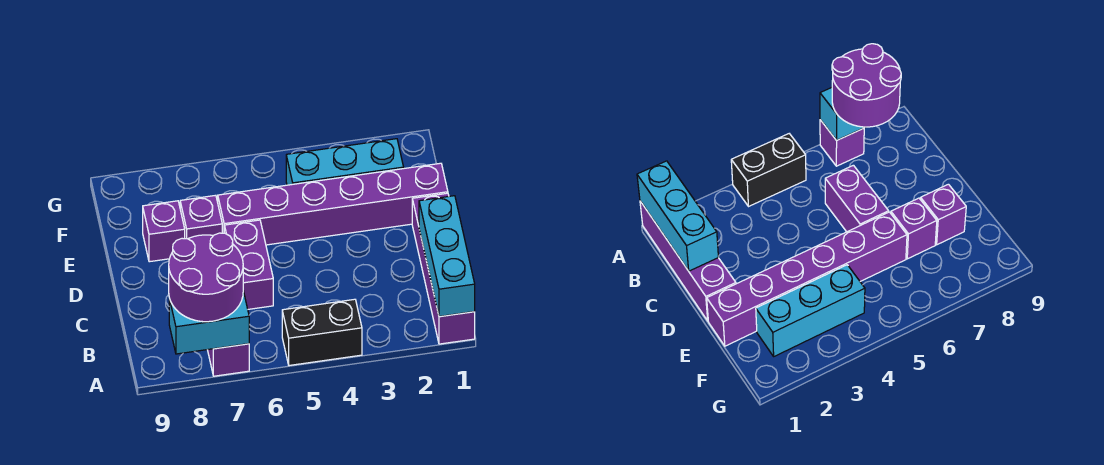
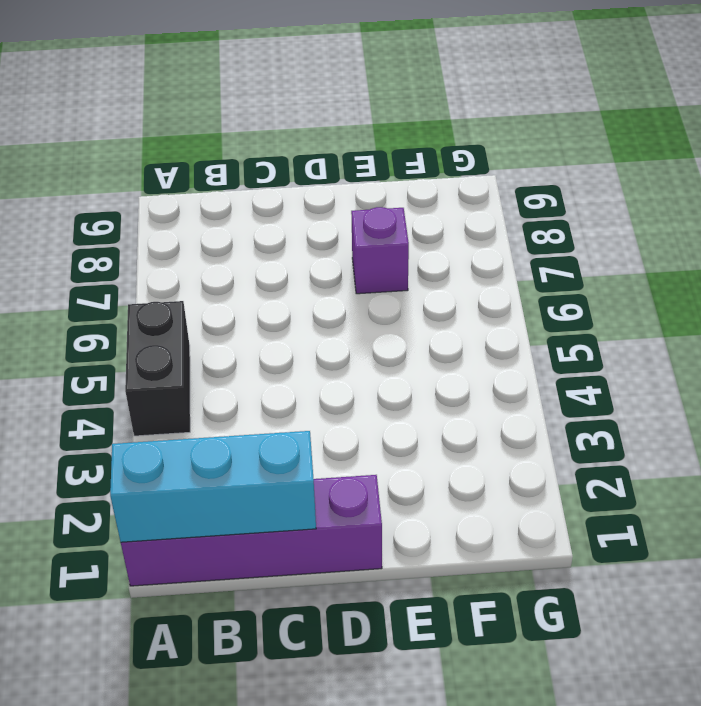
none -> purple 1x1 brick [208,344,249,376]
none -> purple 1x2 brick [224,220,273,309]

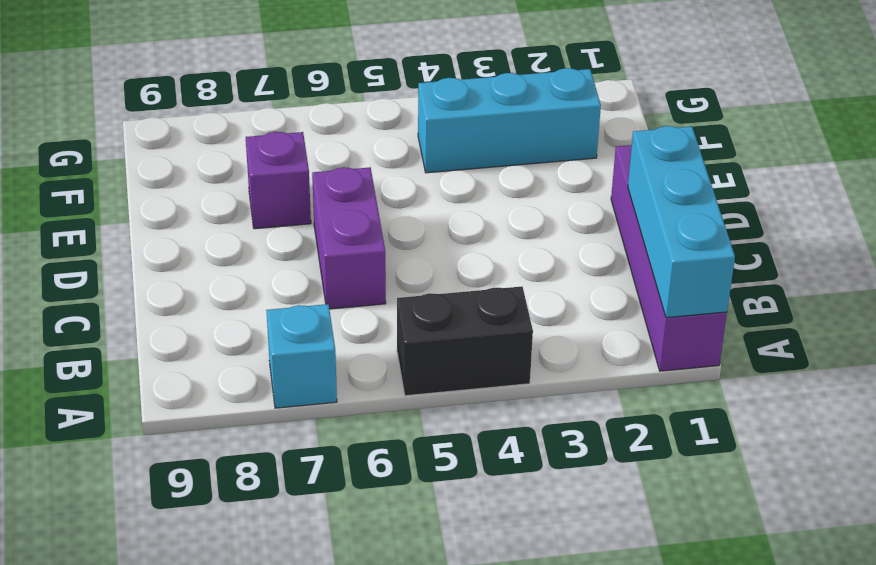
cyan 1x1 brick [266,304,337,408] -> purple 1x1 brick [208,344,249,376]
none -> purple 1x6 brick [218,163,448,245]
none -> purple 1x1 brick [143,201,185,262]

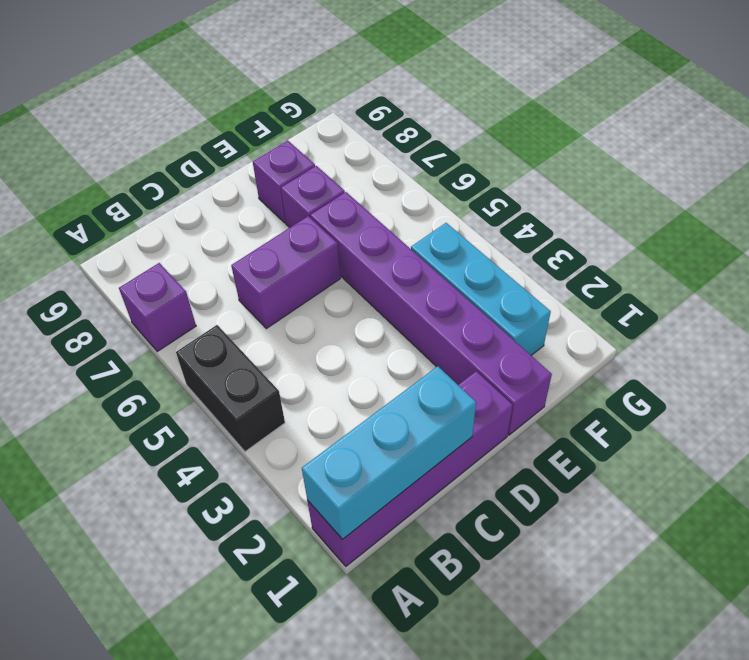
none -> cyan 1x2 brick [169,291,249,354]
none -> purple 2x2 round brick [169,233,243,322]

